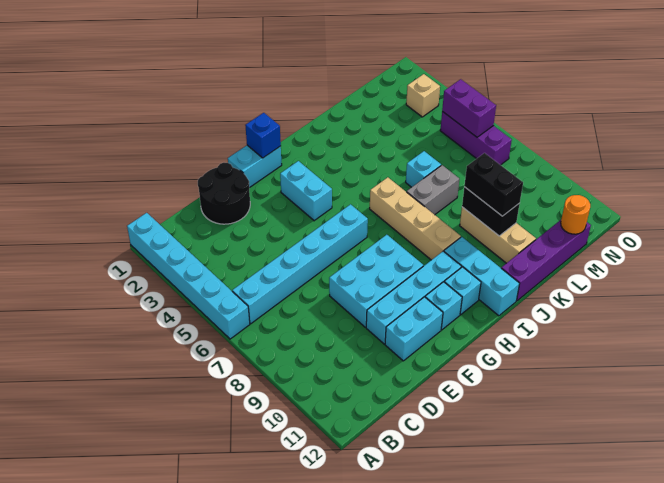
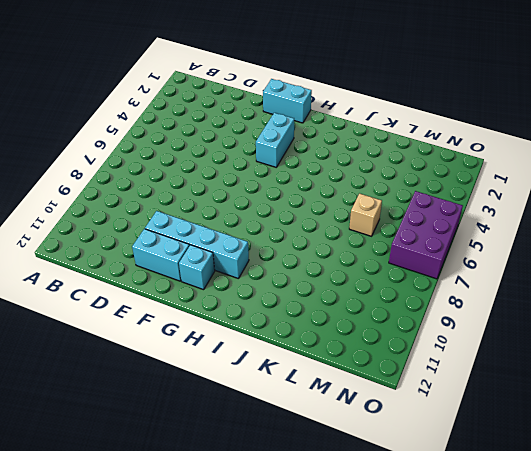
tan 1x1 brick [349,194,382,236] -> tan 1x1 brick moved to [406,74,440,117]
purple 2x3 brick [389,191,463,279] -> purple 1x3 brick [440,112,512,165]
none -> cyan 1x6 brick [127,213,250,339]
none -> cyan 1x6 brick [232,204,368,324]
none -> black 2x2 round brick [198,163,250,224]

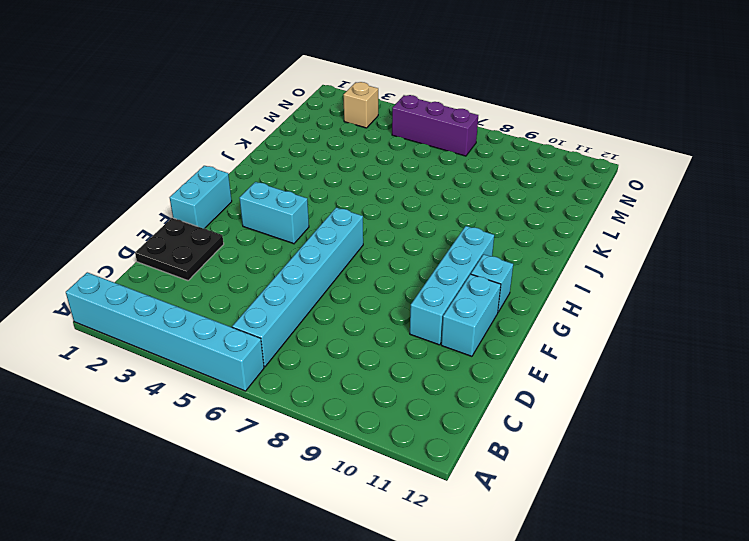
black 2x2 plate [135,218,224,281] -> black 2x2 round brick [198,163,250,224]
none -> cyan 2x3 brick [329,235,423,327]
none -> cyan 1x1 brick [444,267,481,315]
none -> tan 1x4 brick [370,177,461,260]

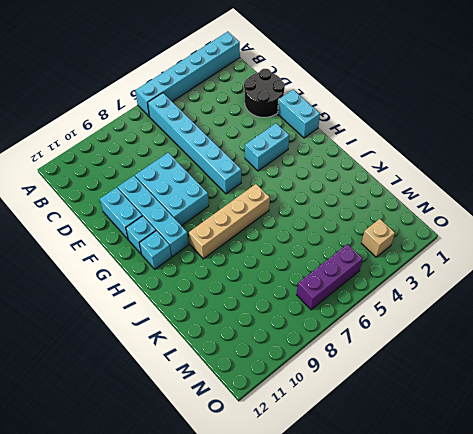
none -> cyan 1x3 brick [444,237,520,316]
none -> grey 1x2 brick [407,165,459,215]
none -> purple 1x4 brick [501,220,591,301]

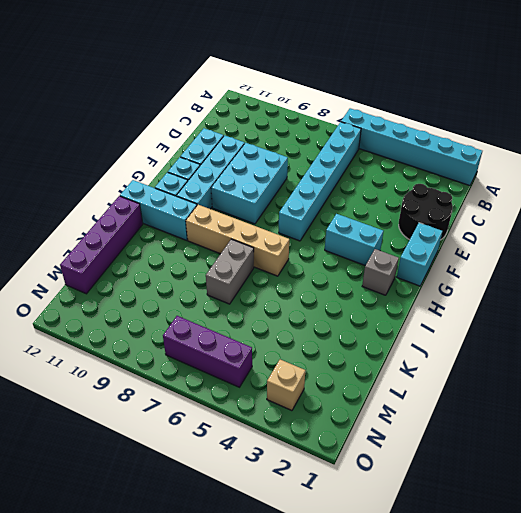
grey 1x1 brick [362,249,399,295] -> none
none -> cyan 1x1 brick [406,151,441,187]
none -> tan 1x3 brick [460,207,536,263]
none -> blue 1x1 brick [245,113,281,158]

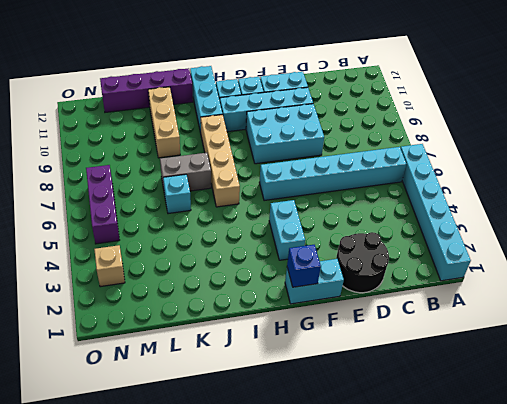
none -> black 1x2 brick [462,187,520,236]
none -> orange 1x1 round brick [561,195,590,234]
none -> purple 1x2 brick [442,79,496,137]

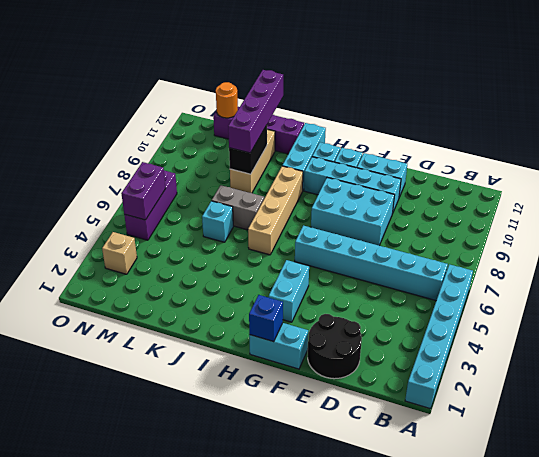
purple 1x4 brick [228,70,283,153] -> black 1x2 brick [464,153,523,216]

